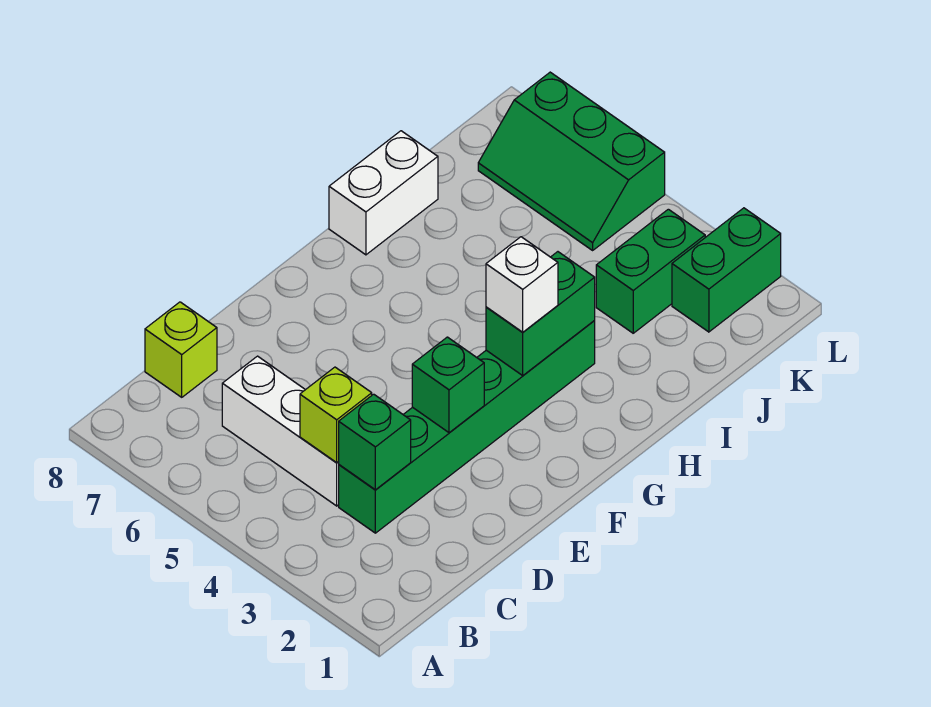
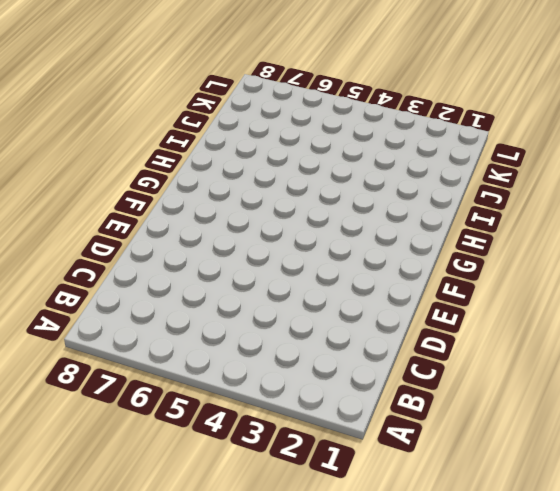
none -> green 1x6 brick [339,321,595,533]
none -> white 1x3 brick [222,356,339,506]
none -> lime 1x1 brick [145,302,217,397]

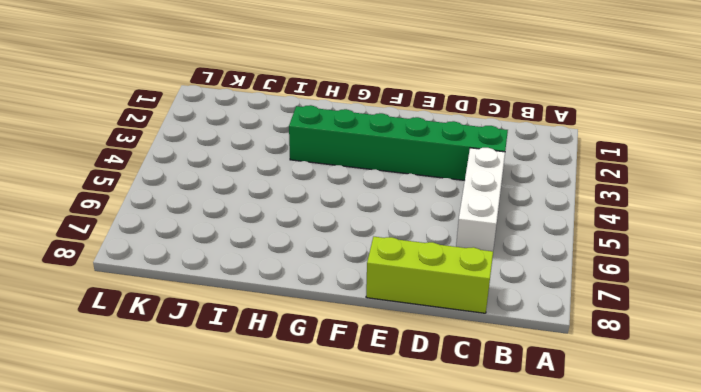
lime 1x3 brick [366,237,493,313] -> lime 1x1 brick [145,302,217,397]
none -> white 1x2 brick [329,131,438,255]
none -> green 1x2 brick [596,209,705,333]
none -> green 1x2 brick [672,208,781,332]

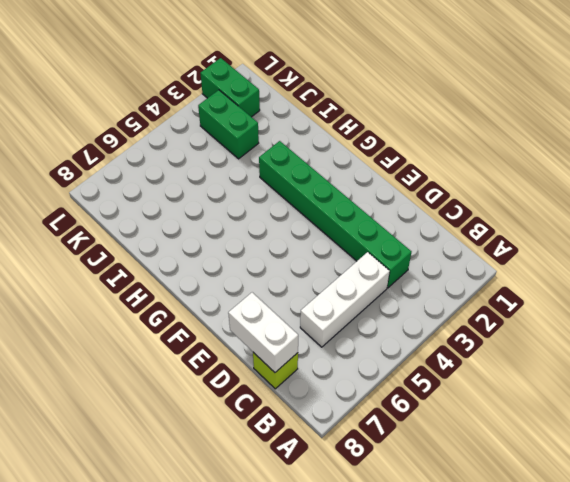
white 1x2 brick [228,292,298,372] -> white 1x2 brick moved to [329,131,438,255]
none -> green 2x3 slope [478,72,665,250]
none -> green 1x1 brick [339,394,411,490]
none -> lime 1x1 brick [300,367,372,462]

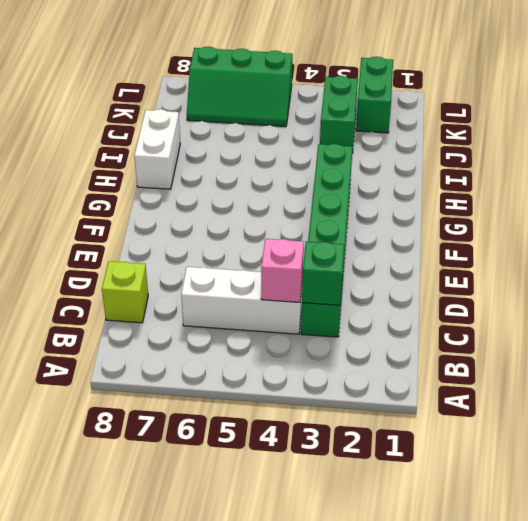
pink 1x1 brick [261,239,304,302] -> lime 1x1 brick [300,367,372,462]
none -> green 1x1 brick [412,337,484,433]
none -> green 1x2 brick [486,252,595,375]
none -> white 1x1 brick [486,237,558,332]

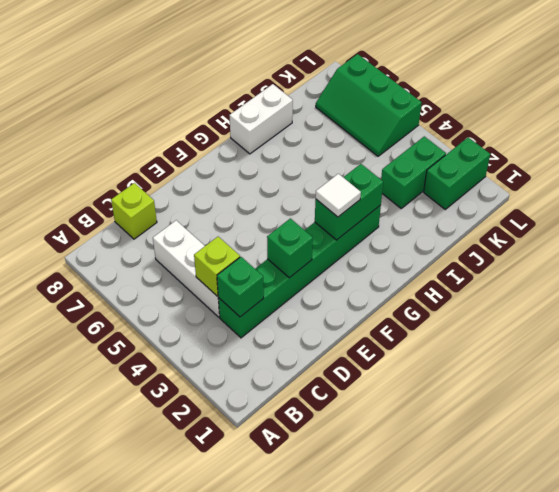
white 1x1 tile [316,174,361,217] -> white 1x1 brick [486,237,558,332]

